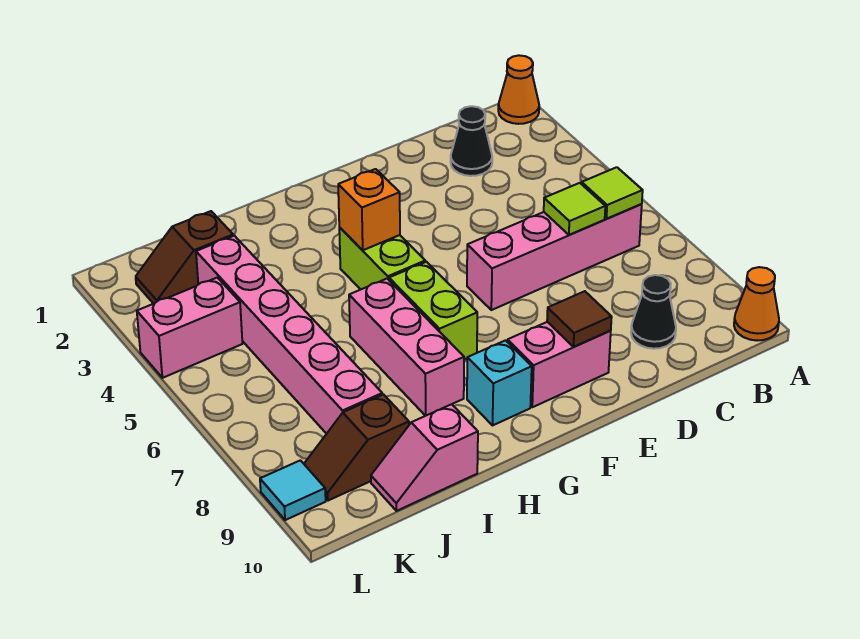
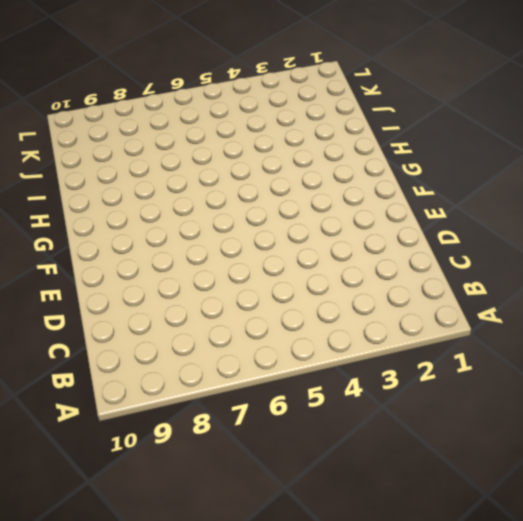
none -> orange 1x1 cone [498,55,539,124]
none -> orange 1x1 cone [734,267,779,341]
none -> pink 1x4 brick [467,204,642,310]

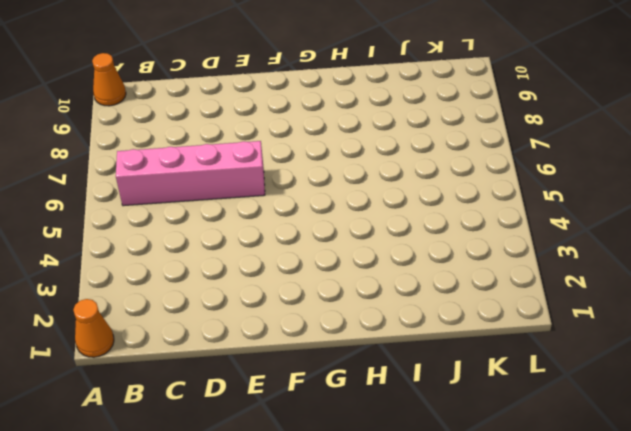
none -> black 1x1 cone [451,106,492,176]
none -> black 1x1 cone [631,275,676,349]
none -> pink 1x2 brick [507,322,611,407]

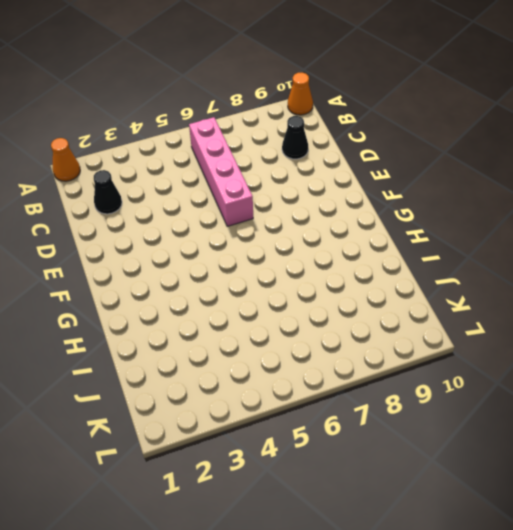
none -> pink 1x2 brick [507,322,611,407]
none -> lime 1x2 brick [339,227,425,289]
none -> lime 1x2 brick [389,262,477,360]

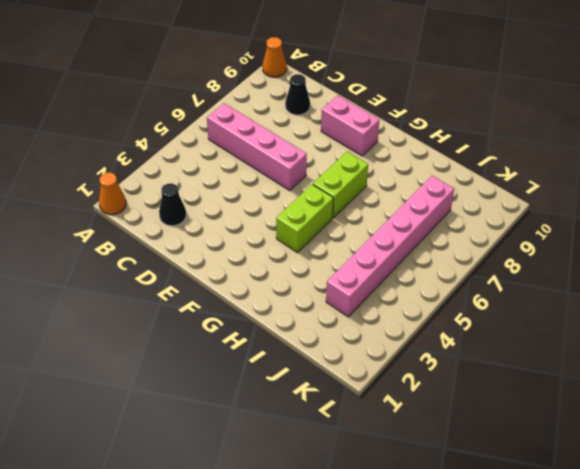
none -> cyan 1x1 brick [467,340,532,425]
none -> pink 1x3 brick [349,279,464,416]
none -> pink 1x2 slope [371,404,478,511]

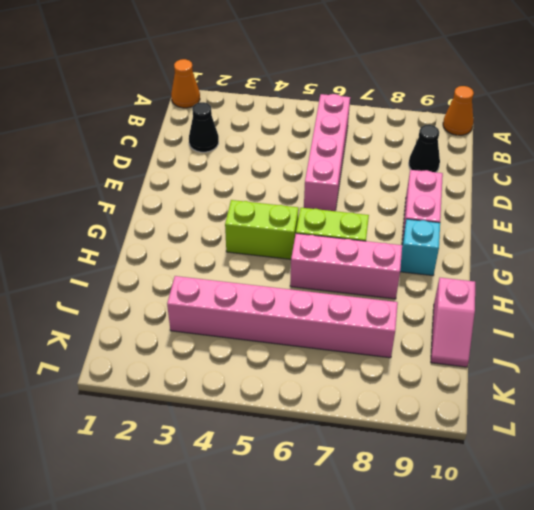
none -> brown 1x2 slope [136,211,233,304]
none -> brown 1x2 slope [304,395,409,501]
none -> pink 1x2 brick [137,278,242,378]

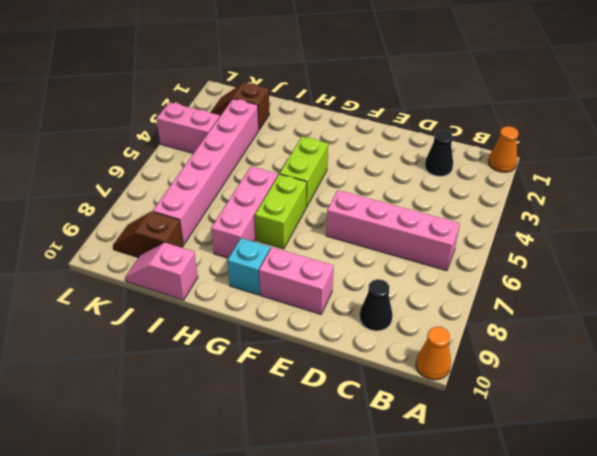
none -> cyan 1x1 tile [260,460,326,520]
none -> lime 1x1 tile [582,167,643,219]
none -> lime 1x1 tile [544,183,605,235]

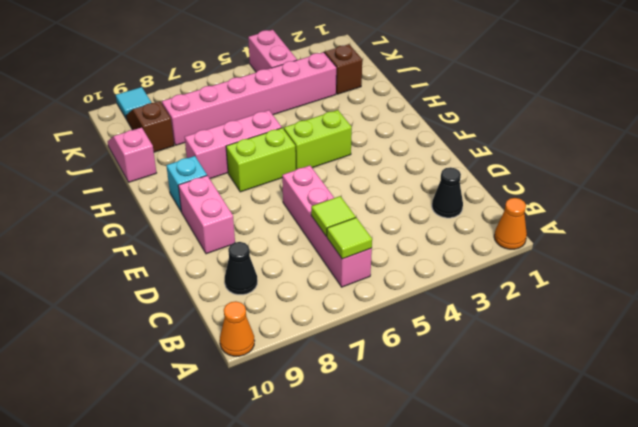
none -> brown 1x1 tile [547,291,612,347]
none -> orange 1x1 brick [338,169,400,250]

